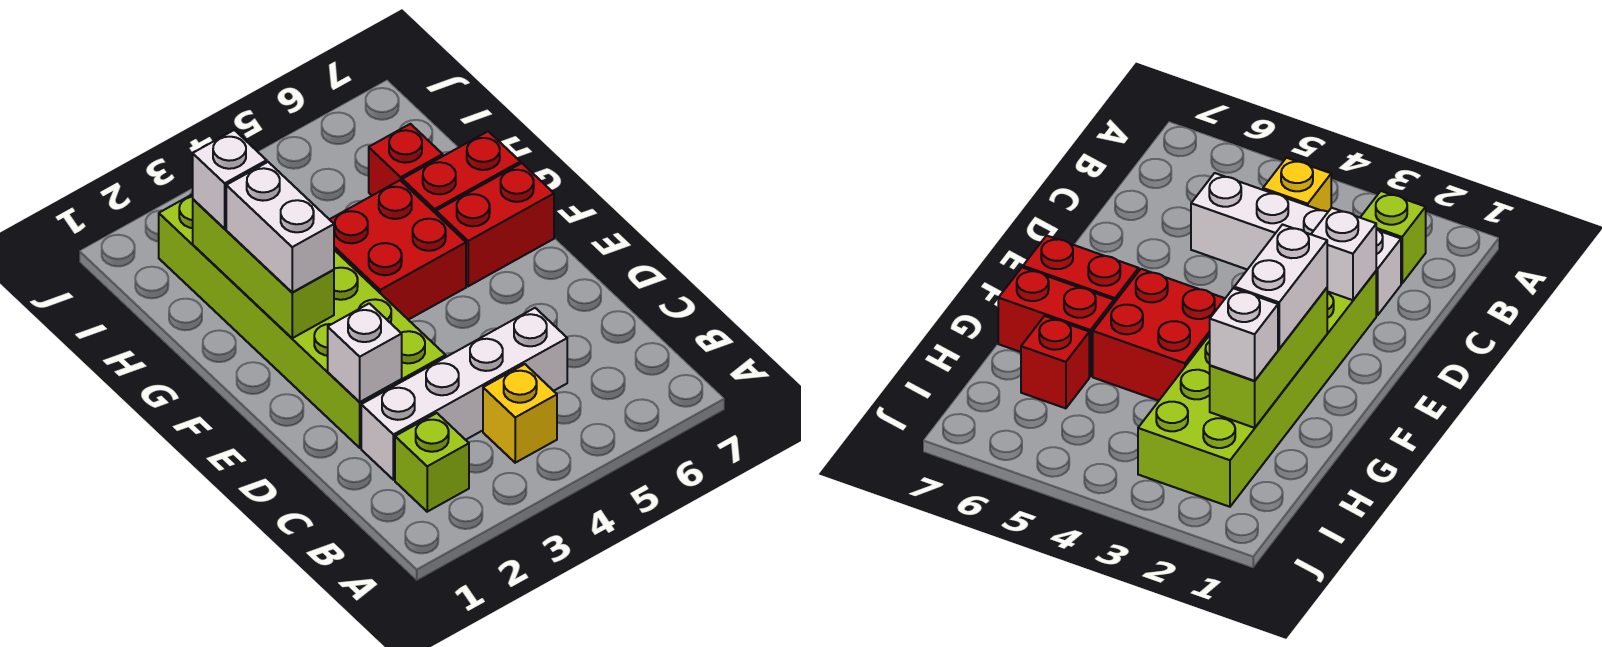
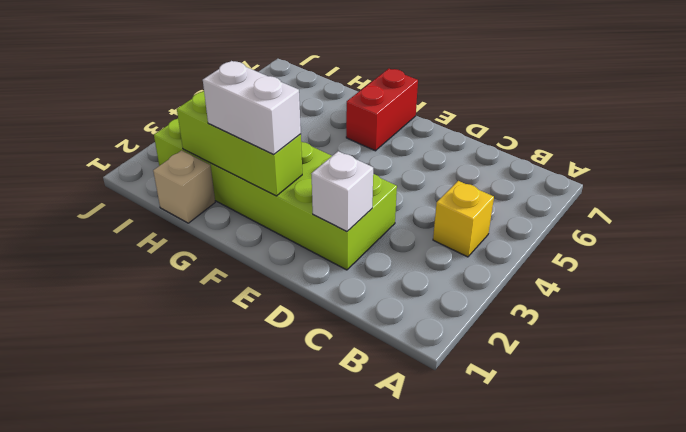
tan 1x1 brick [153,150,215,223] -> none
none -> lime 1x1 brick [395,413,469,512]
none -> white 1x4 brick [361,308,567,480]
none -> red 2x2 brick [329,180,466,320]

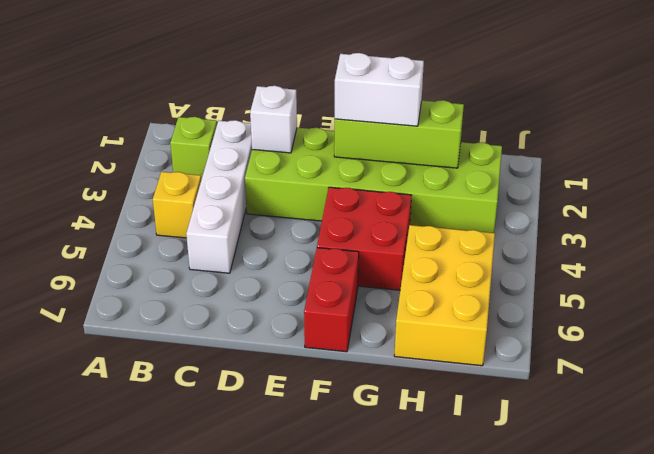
yellow 2x3 brick [394,225,495,366] -> red 1x1 brick [369,124,443,195]
none -> red 1x2 brick [402,131,520,213]
none -> white 1x1 brick [193,130,267,228]

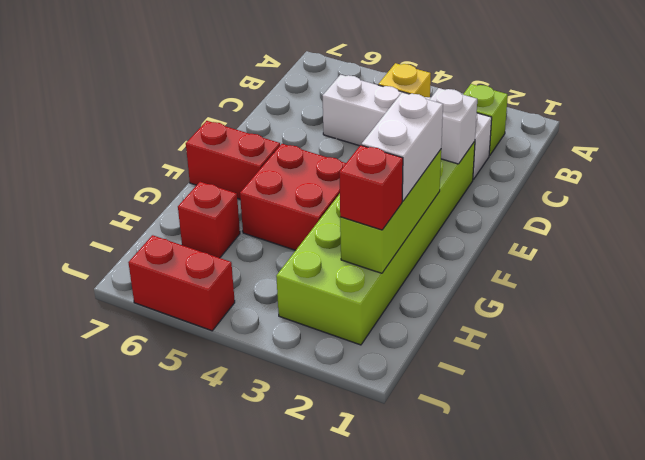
red 1x1 brick [339,145,403,230] -> white 1x1 brick [193,130,267,228]
red 1x2 brick [128,235,235,331] -> red 1x2 brick moved to [402,131,520,213]

